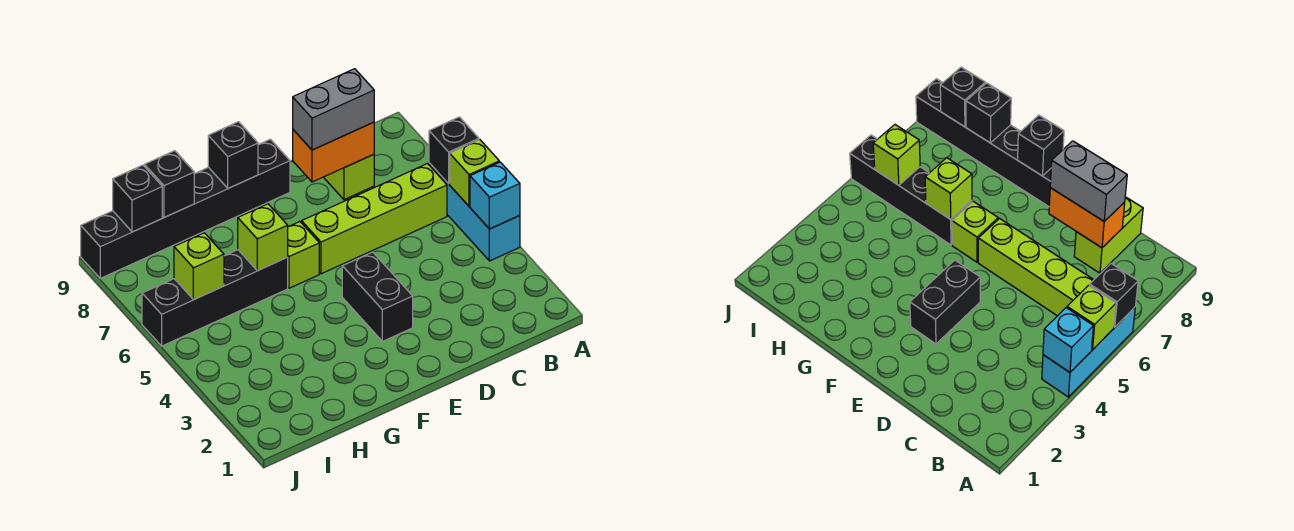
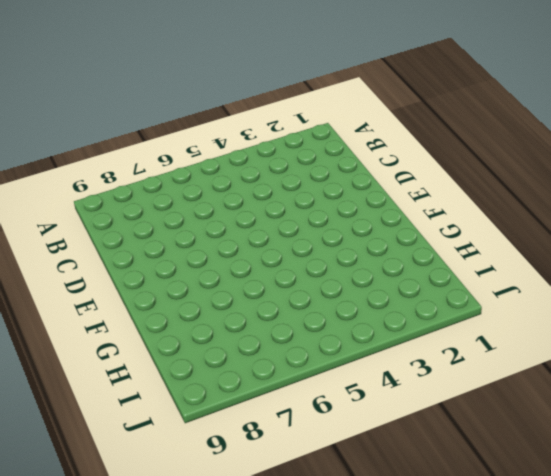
none -> cyan 1x3 brick [429,163,520,261]
none -> lime 1x4 brick [302,164,447,274]
none -> lime 1x2 brick [324,154,374,200]

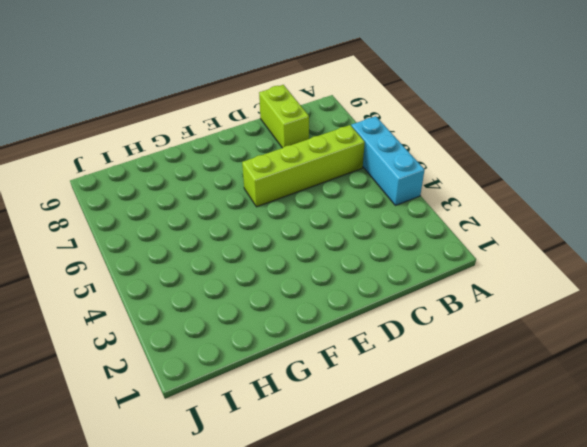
none -> black 1x2 brick [342,252,413,341]
none -> black 1x6 brick [81,139,290,278]
none -> lime 1x1 brick [287,222,319,288]

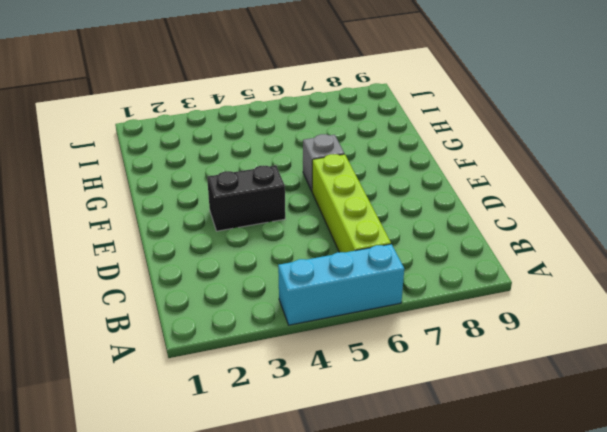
grey 1x1 brick [303,134,344,191] -> lime 1x1 brick [287,222,319,288]
none -> lime 1x2 brick [324,154,374,200]
none -> black 1x6 brick [81,139,290,278]
none -> black 1x4 brick [142,250,288,346]

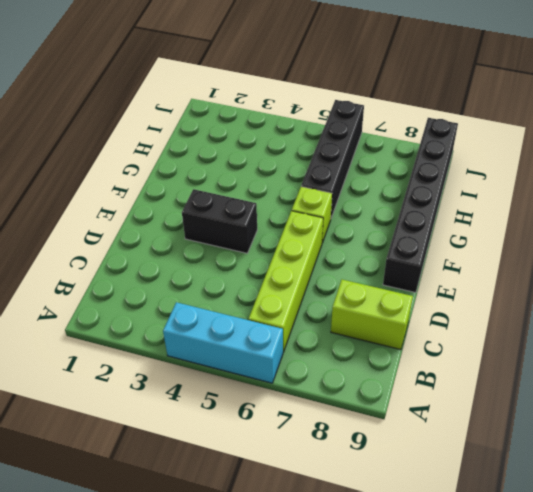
none -> cyan 1x1 brick [470,162,520,229]
none -> lime 1x1 brick [450,140,499,206]
none -> black 1x1 brick [429,117,479,184]

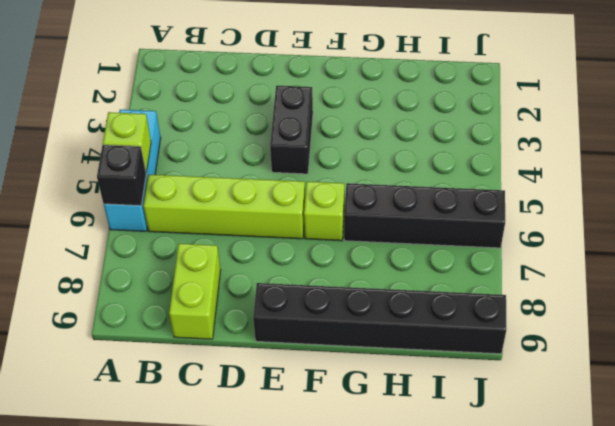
none -> cyan 1x1 brick [470,162,520,229]
none -> orange 1x2 brick [293,122,374,182]
none -> black 1x1 brick [208,122,258,188]

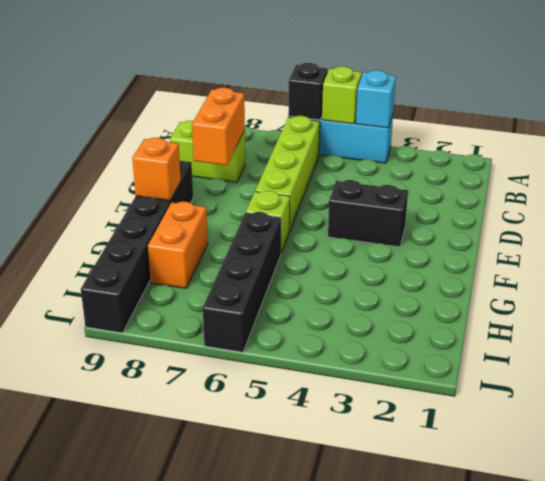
orange 1x1 brick [132,138,181,201] -> black 1x1 brick [208,122,258,188]
orange 1x2 brick [148,202,208,288] -> none
none -> lime 1x1 brick [238,204,288,271]
none -> black 1x1 brick [145,151,194,217]
none -> lime 1x1 brick [174,233,224,300]

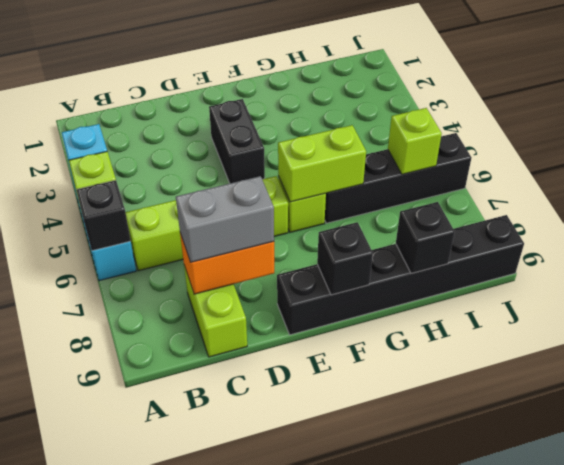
lime 1x2 brick [278,125,366,202] -> lime 1x1 brick [238,204,288,271]
none -> black 1x1 brick [113,165,162,232]

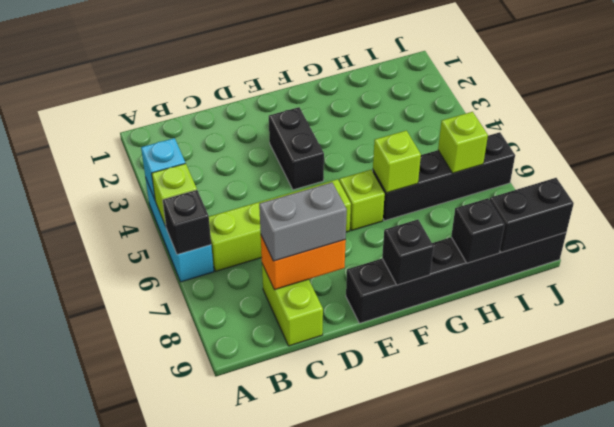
black 1x2 brick [490,178,574,253] -> black 1x1 brick [113,165,162,232]

